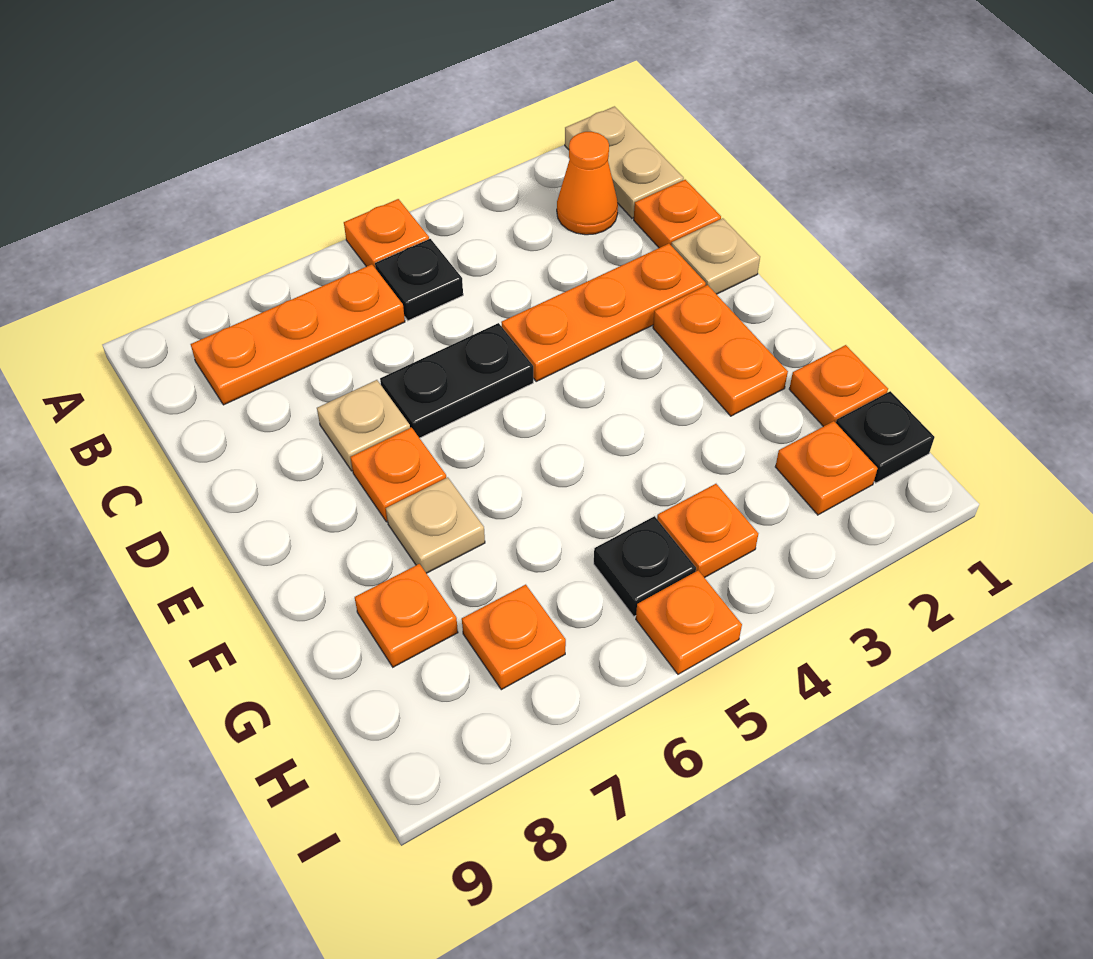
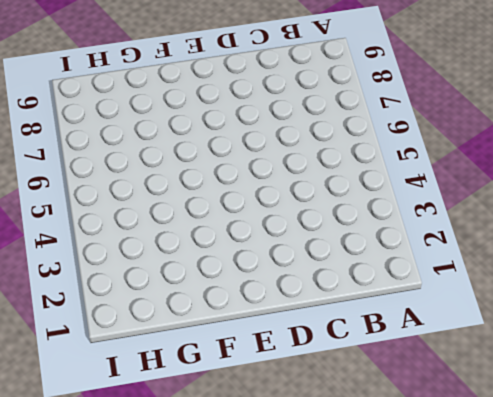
none -> tan 1x2 plate [565,106,684,218]
none -> orange 1x1 plate [344,199,429,269]
none -> orange 1x1 cone [557,132,618,235]

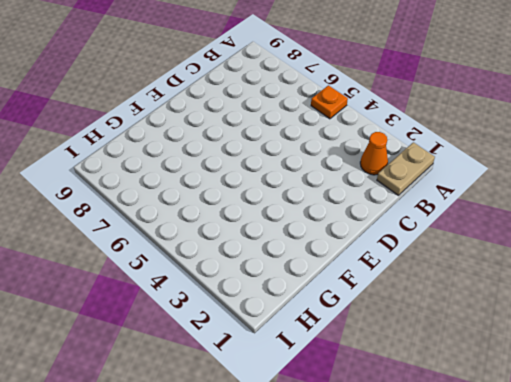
none -> black 1x1 plate [375,239,463,321]
none -> orange 1x3 plate [191,264,405,405]
none -> orange 1x1 plate [634,180,721,248]

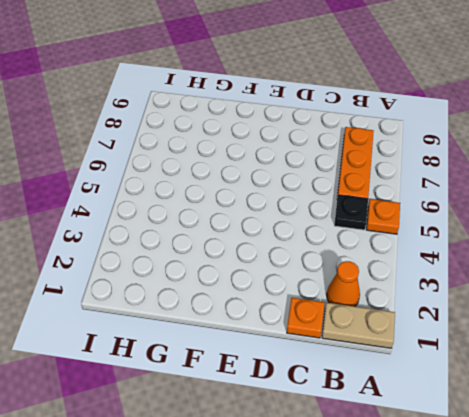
none -> tan 1x1 plate [671,218,760,294]
none -> orange 1x3 plate [501,244,706,381]
none -> black 1x2 plate [380,323,533,438]

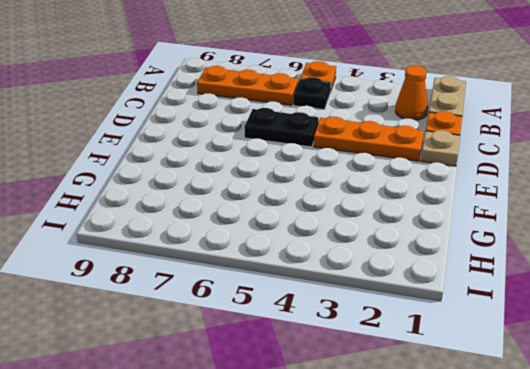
none -> tan 1x1 plate [317,380,410,471]
none -> orange 1x2 plate [653,285,788,416]
none -> orange 1x1 plate [351,428,446,522]

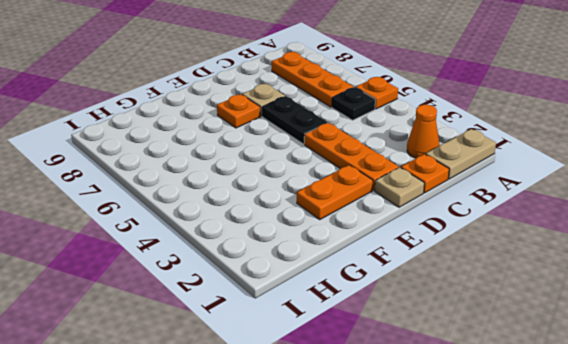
none -> tan 1x1 plate [386,477,485,573]
none -> orange 1x1 plate [789,345,888,427]
none -> orange 1x1 plate [355,564,458,667]

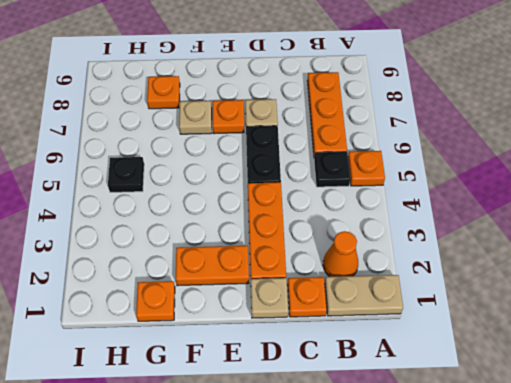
none -> black 1x1 plate [836,391,935,483]
none -> orange 1x1 plate [775,421,878,515]
none -> orange 1x1 plate [657,484,758,578]

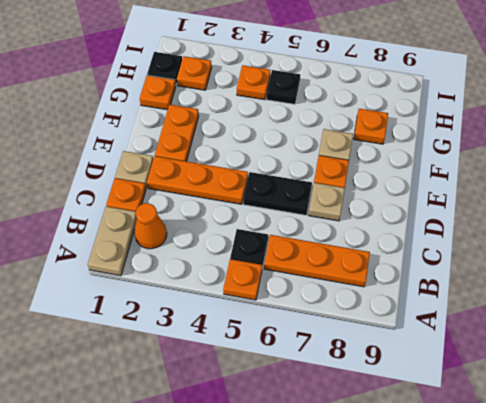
none -> orange 1x1 plate [462,585,566,690]
none -> orange 1x1 plate [636,570,742,674]

